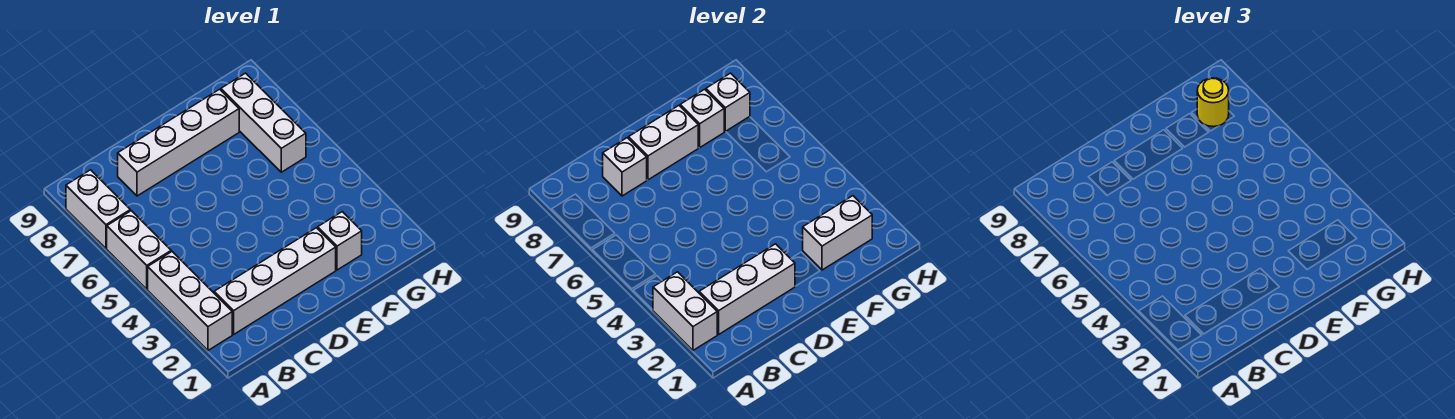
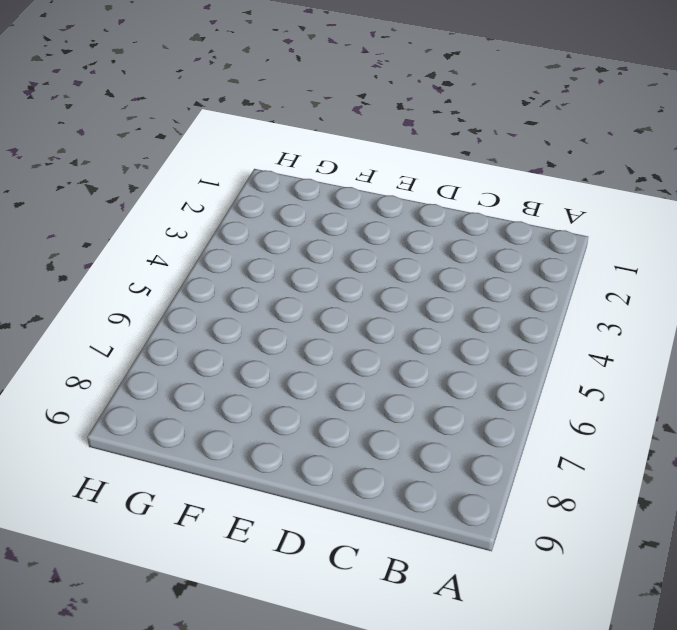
none -> white 1x3 brick [148,252,232,350]
none -> white 1x2 brick [107,211,171,289]
none -> white 1x2 brick [66,170,130,248]

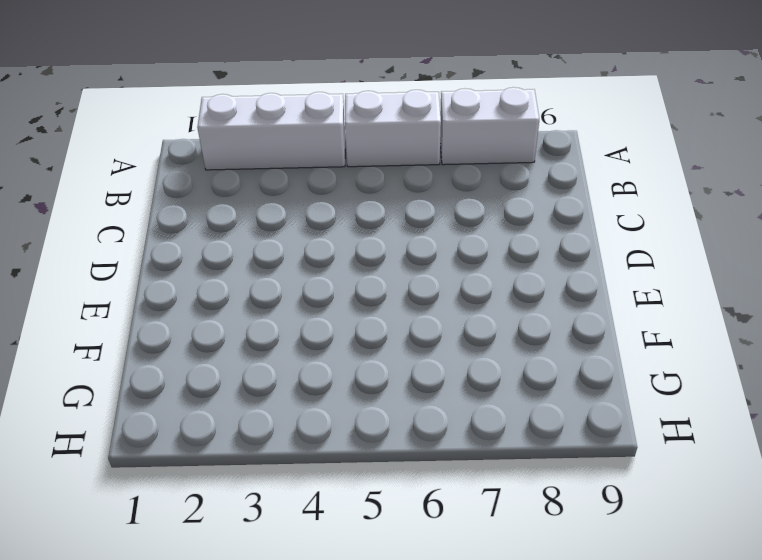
none -> white 1x4 brick [214,228,336,334]
none -> white 1x4 brick [118,89,239,196]
none -> white 1x1 brick [318,212,362,270]

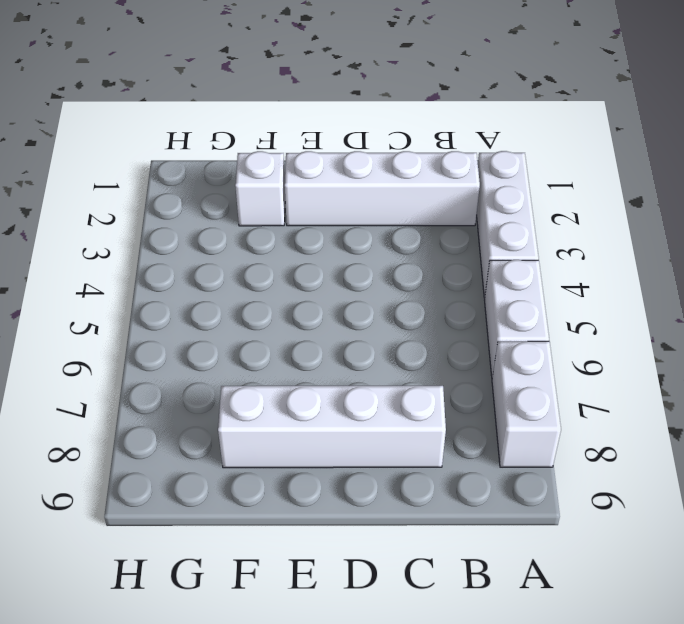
none -> white 1x3 brick [221,73,306,172]
none -> white 1x2 brick [653,272,717,350]
none -> white 1x3 brick [699,244,795,334]

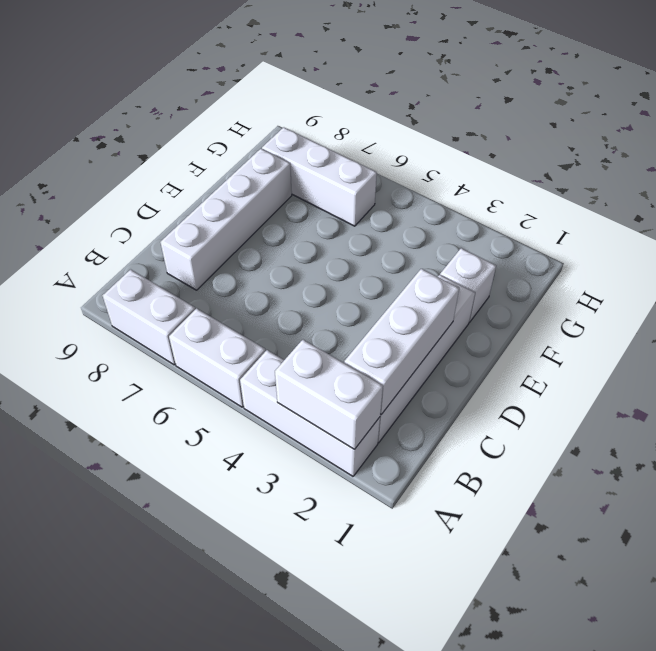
none -> white 1x1 brick [603,138,647,196]
none -> white 1x2 brick [629,106,698,180]
none -> white 1x2 brick [803,196,872,270]

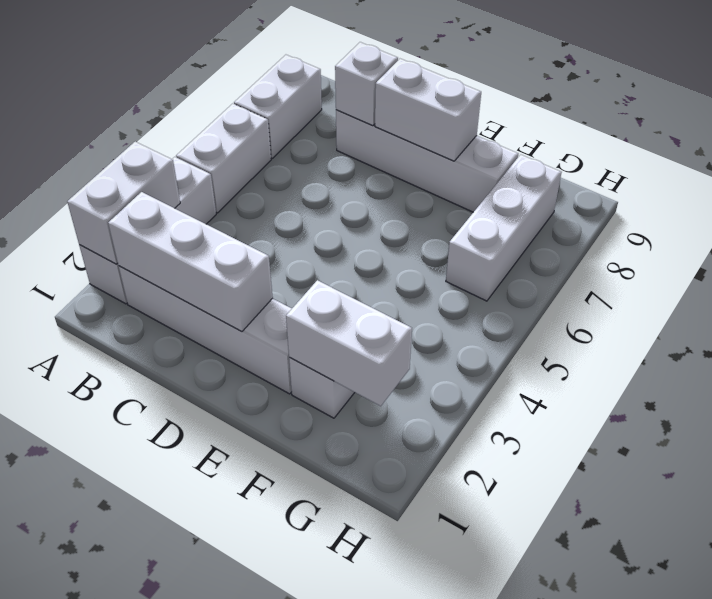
none -> white 1x1 brick [680,89,724,148]
none -> white 1x1 brick [706,73,750,132]
none -> yellow 1x1 round brick [1197,78,1229,127]

